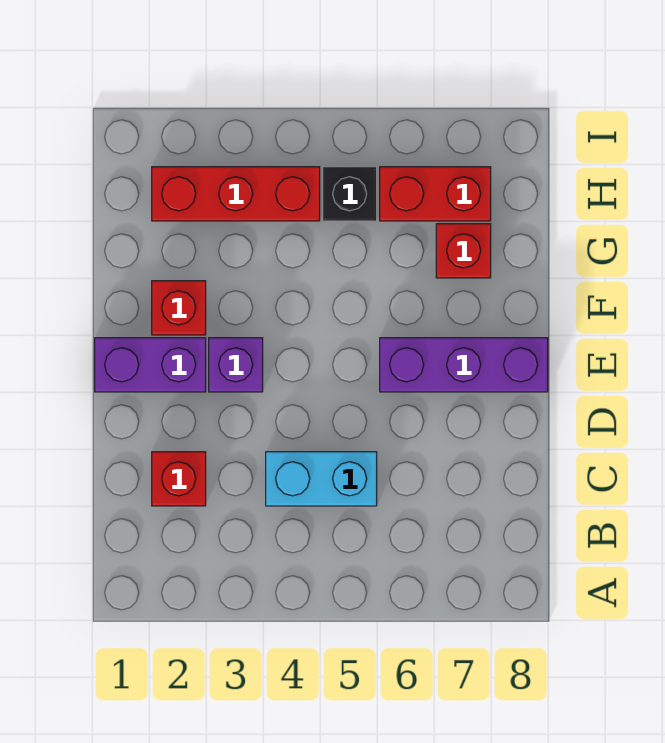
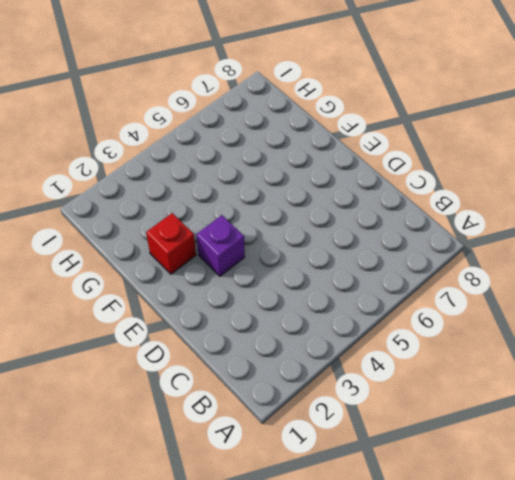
none -> red 1x1 brick [152,452,206,506]
none -> cyan 1x2 brick [266,452,377,506]

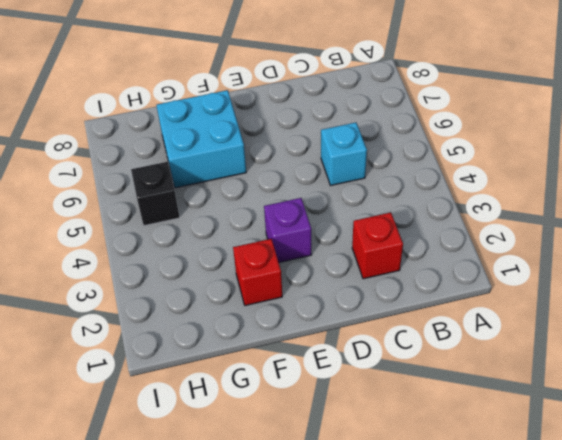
cyan 1x1 brick [321,123,367,185] -> cyan 1x2 brick [266,452,377,506]
cyan 2x2 brick [156,90,246,188] -> red 1x1 brick [436,224,491,278]
none -> purple 1x2 brick [95,338,206,392]
none -> purple 1x3 brick [380,338,548,392]

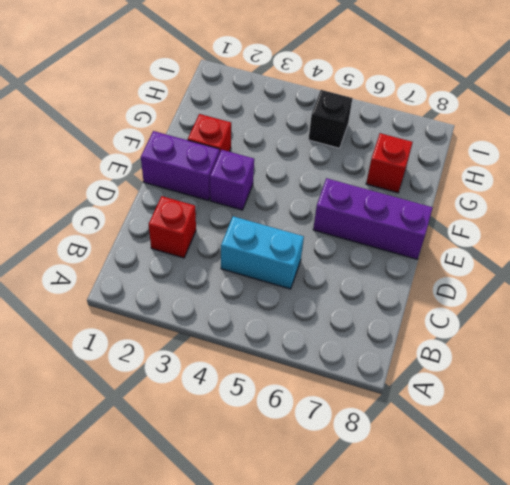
none -> red 1x3 brick [152,167,320,221]
none -> red 1x2 brick [380,167,491,221]

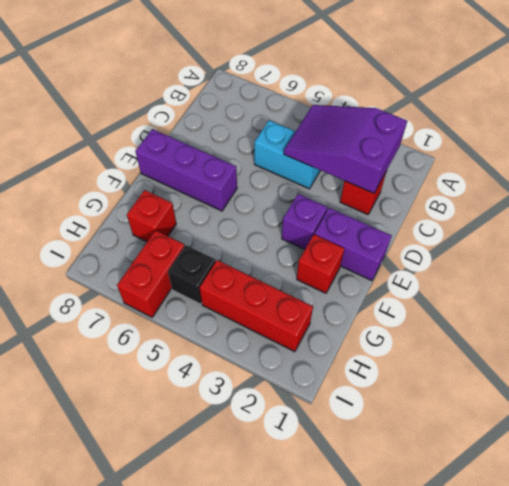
purple 2x3 slope [284,105,407,193] -> none
red 1x2 brick [117,230,185,317] -> red 1x2 brick turned to [380,167,491,221]

